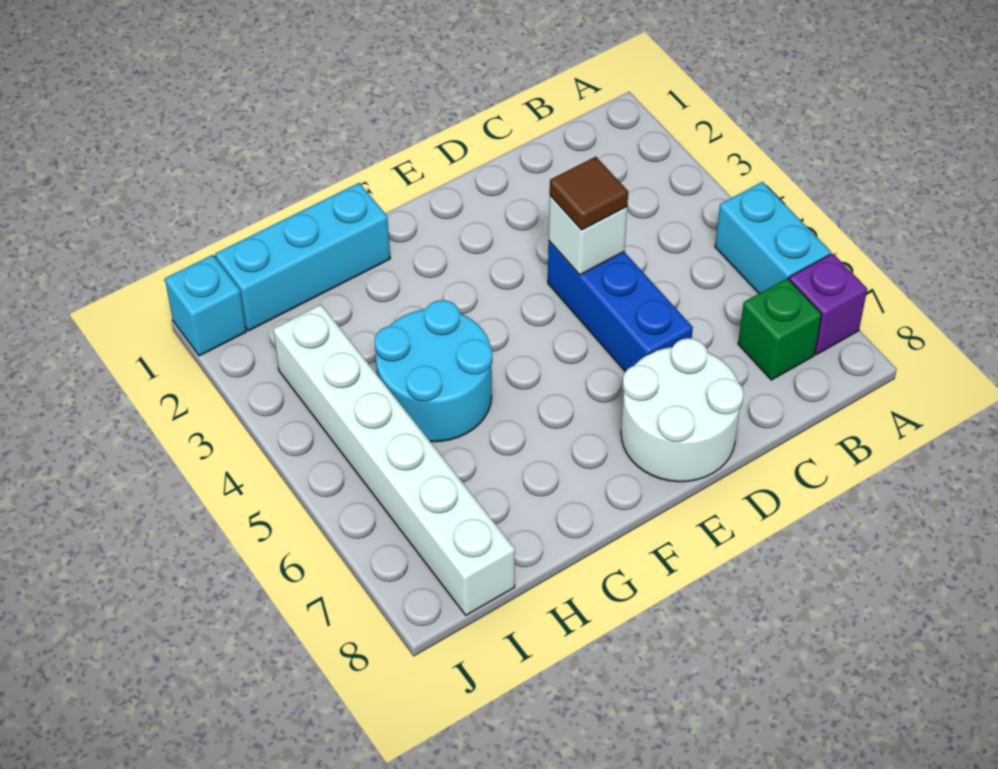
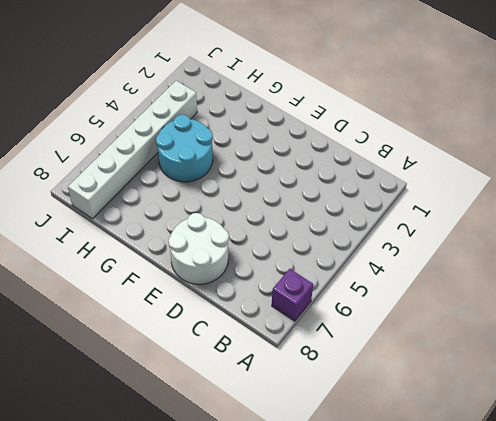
none -> cyan 1x2 brick [715,182,831,293]
none -> green 1x1 brick [738,278,822,380]

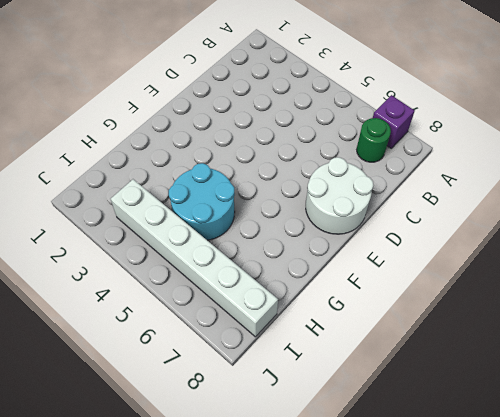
green 1x1 round brick [357,118,391,162] -> green 1x1 brick [738,278,822,380]
none -> cyan 1x2 brick [715,182,831,293]
none -> blue 1x3 brick [548,241,693,372]

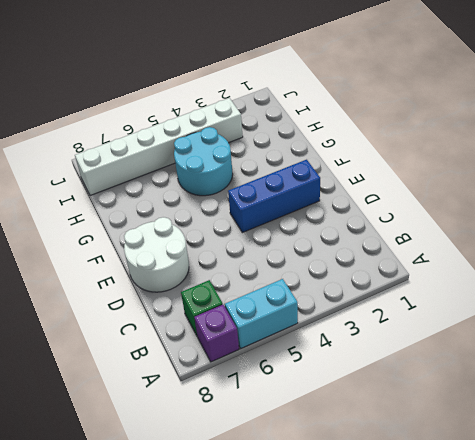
blue 1x3 brick [228,159,320,233] -> blue 1x3 brick moved to [548,241,693,372]
none -> cyan 1x3 brick [215,183,390,331]
none -> cyan 1x1 brick [165,255,246,356]

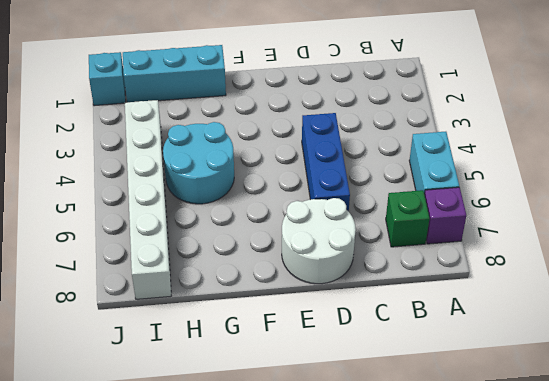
none -> white 1x1 brick [549,196,627,275]
none -> brown 1x1 tile [550,157,628,230]

